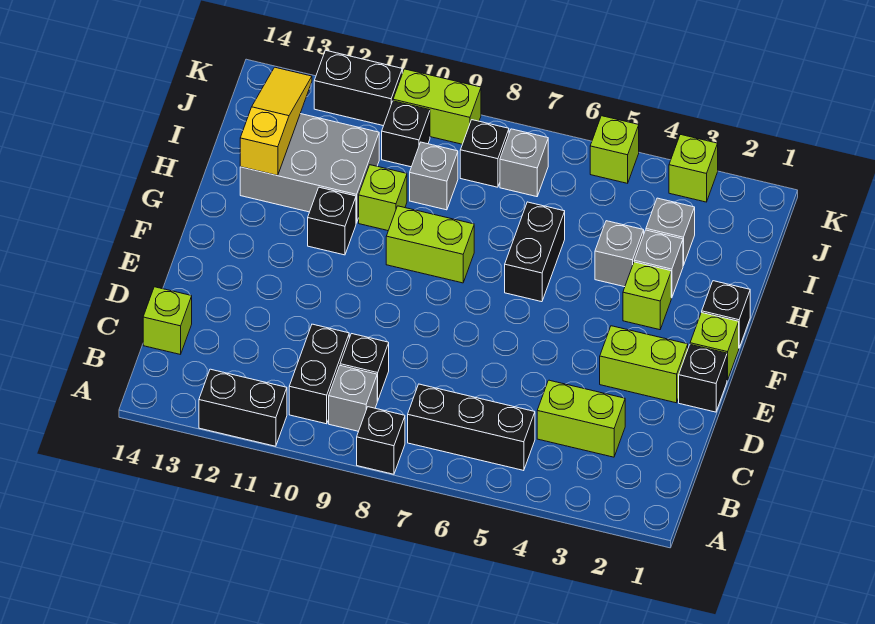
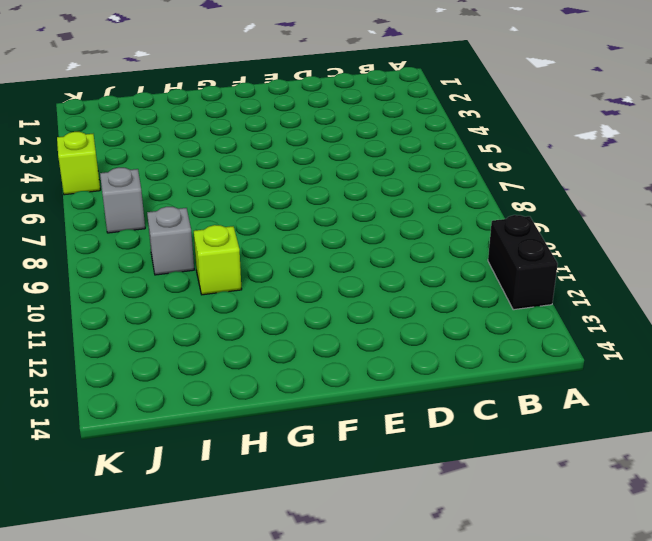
none -> black 1x1 brick [357,407,405,474]
none -> black 1x3 brick [408,384,535,471]
none -> grey 1x1 brick [329,366,377,431]
none -> black 1x2 brick [289,324,349,424]

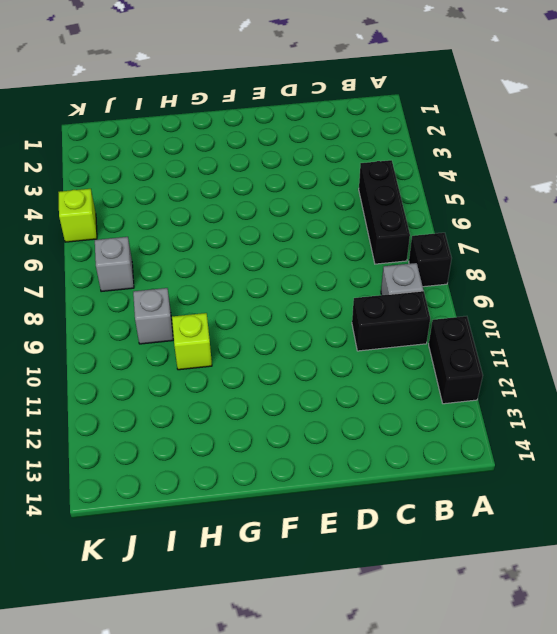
none -> lime 1x2 brick [537,380,625,457]
none -> black 1x1 brick [340,334,389,401]
none -> lime 1x1 brick [143,287,192,355]
none -> black 1x1 brick [679,345,727,412]

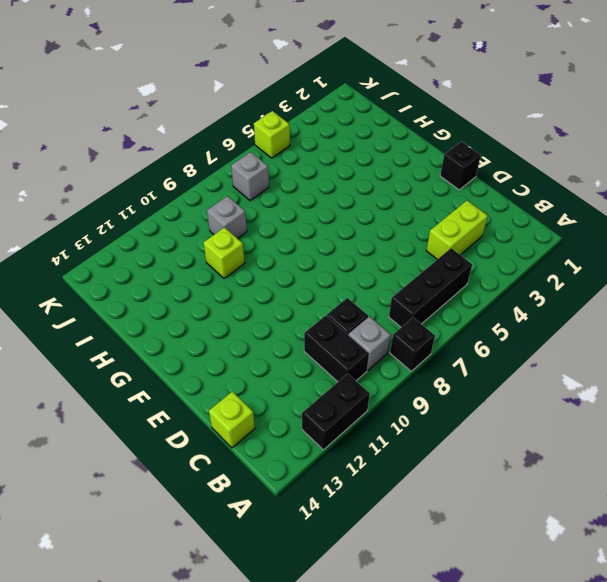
none -> lime 1x2 brick [600,326,688,403]
none -> lime 1x1 brick [690,313,739,380]
none -> black 1x1 brick [702,281,750,348]
none -> lime 1x1 brick [623,262,671,330]

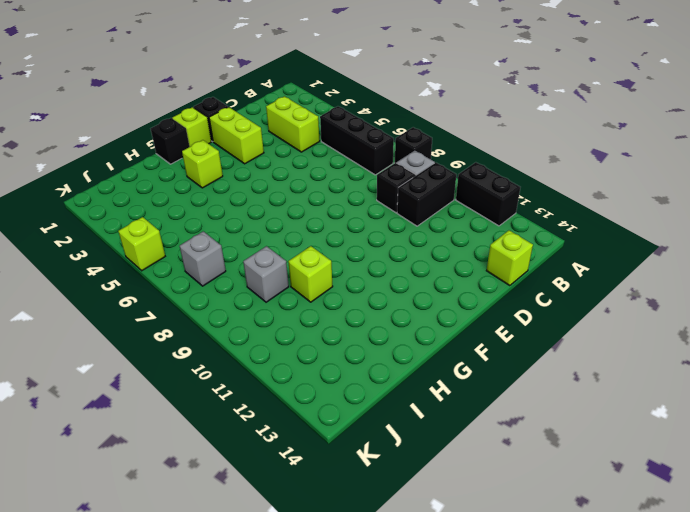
none -> black 1x2 brick [505,202,565,302]
none -> lime 1x2 brick [386,206,474,283]
none -> black 1x1 brick [308,187,356,255]
none -> grey 1x1 brick [634,230,683,298]

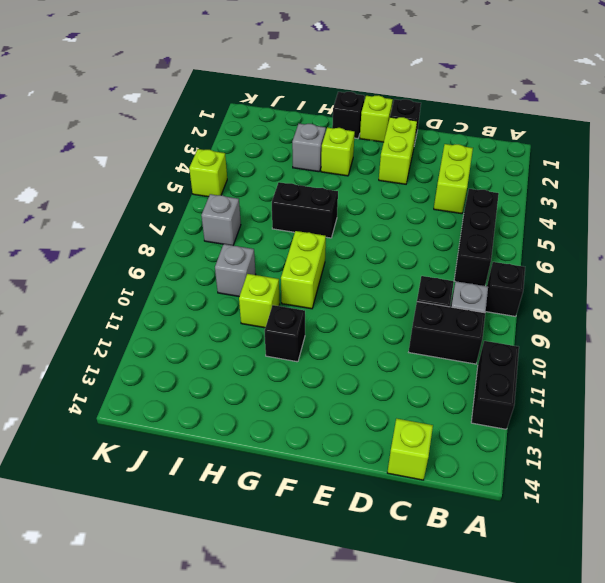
none -> grey 1x1 brick [595,221,644,287]
none -> grey 2x3 brick [240,114,379,223]
none -> grey 1x1 brick [646,198,695,266]
none -> black 1x1 brick [460,120,509,187]

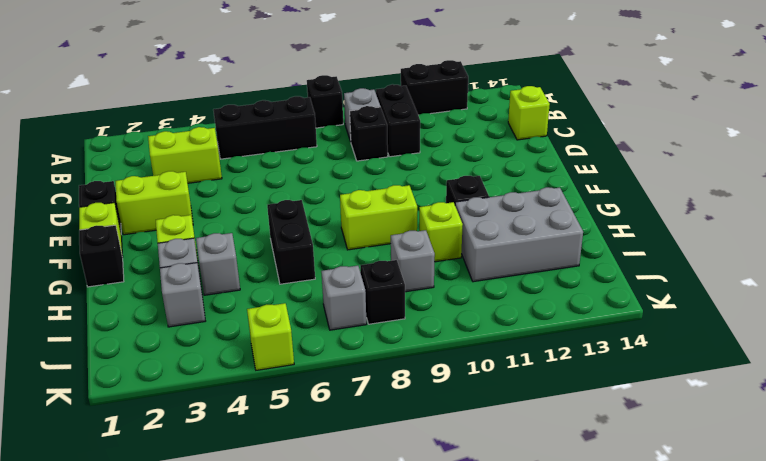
none -> black 1x1 brick [382,101,430,167]
none -> lime 1x1 brick [669,134,718,202]
none -> lime 1x2 brick [393,69,481,144]
none -> black 1x2 brick [314,50,402,126]

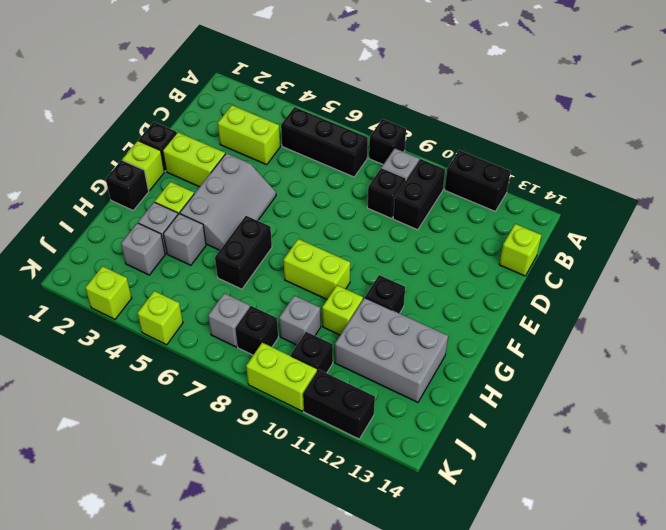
grey 2x3 slope [180,153,276,250] -> none
none -> yellow 1x3 slope [240,67,312,176]

